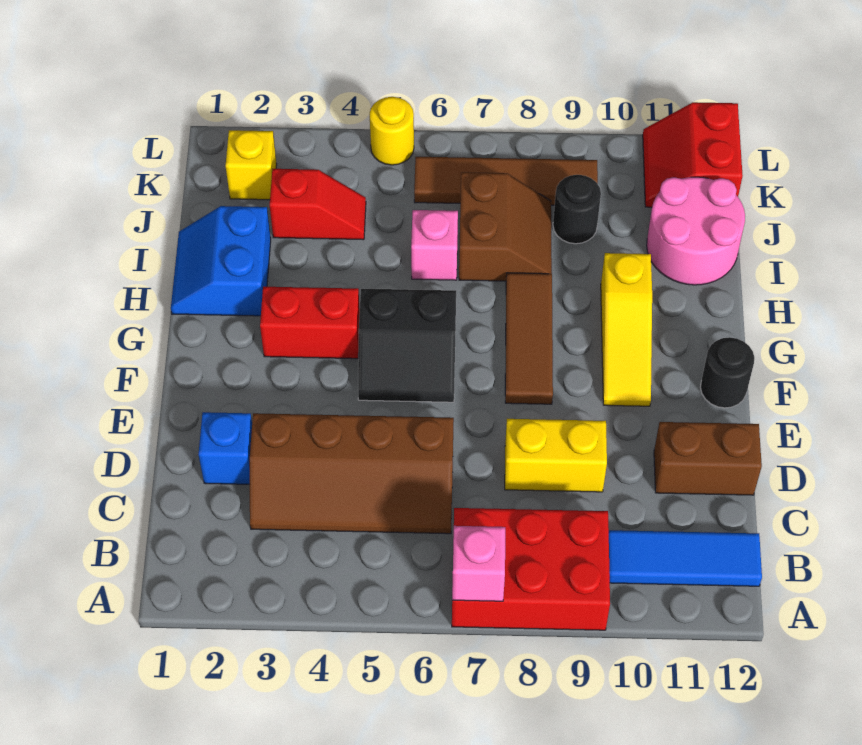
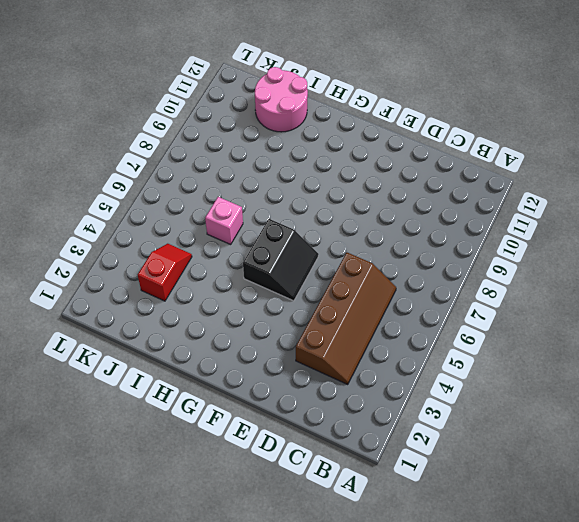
none -> red 2x3 brick [452,508,610,630]
none -> blue 1x3 tile [609,530,762,586]
none -> blue 1x1 brick [199,412,252,484]

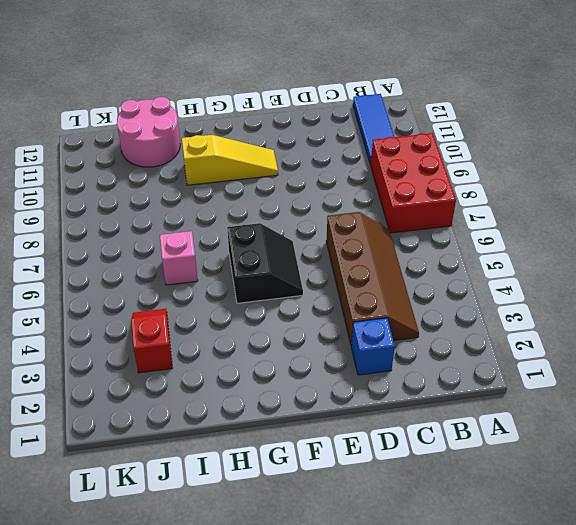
none -> yellow 1x2 brick [505,419,607,492]
none -> brown 1x2 brick [654,422,762,495]
none -> brown 1x3 tile [505,273,553,404]

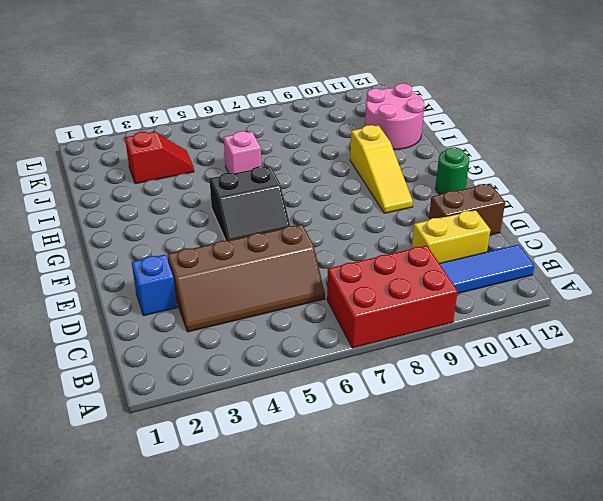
yellow 1x2 brick [412,210,490,263] -> yellow 1x2 brick moved to [505,419,607,492]
green 1x1 round brick [435,147,469,194] -> black 1x1 round brick [700,337,754,408]
none -> brown 1x3 tile [505,273,553,404]
none -> red 1x2 brick [260,287,360,359]
none -> blue 2x2 slope [171,206,271,316]

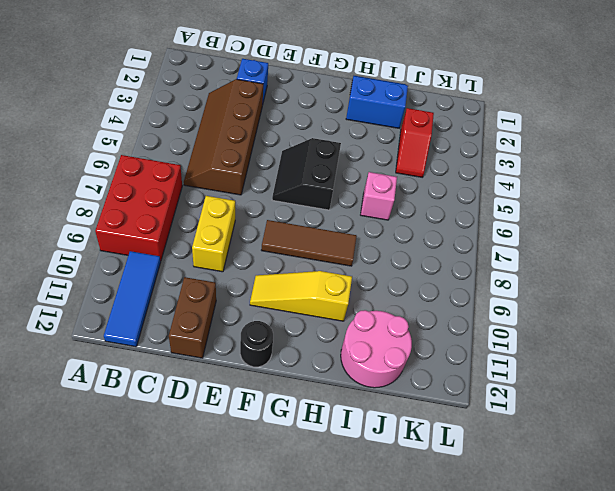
none -> red 1x2 brick [260,287,360,359]
none -> brown 2x2 slope [459,172,552,281]
none -> black 1x1 round brick [553,175,601,244]

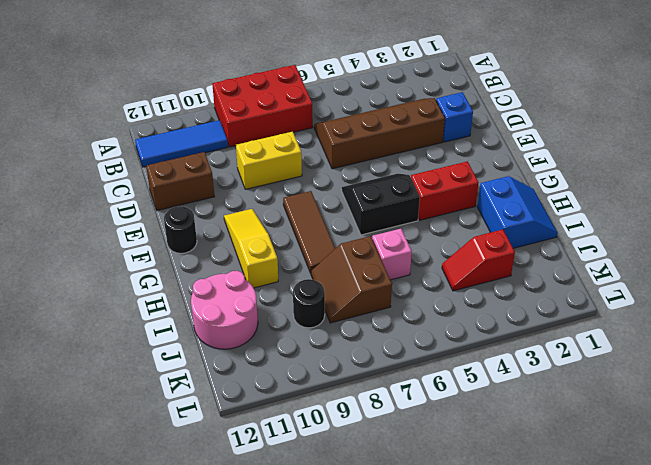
none -> yellow 1x1 brick [225,130,277,200]
none -> brown 1x4 tile [414,157,598,205]
none -> red 2x2 slope [643,102,743,207]

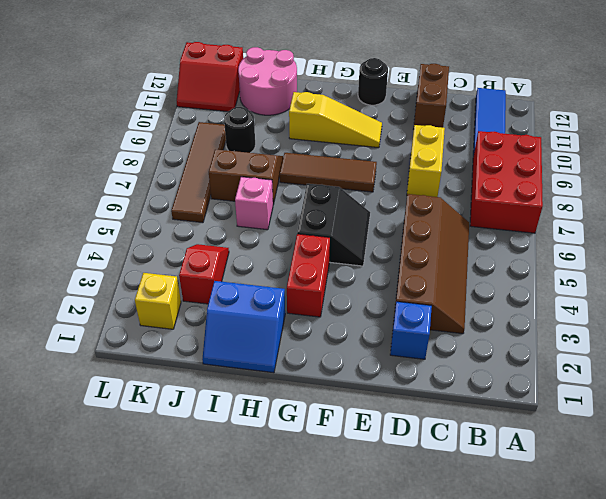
none -> yellow 1x1 round brick [370,97,414,165]
none -> pink 1x1 brick [452,526,505,601]

